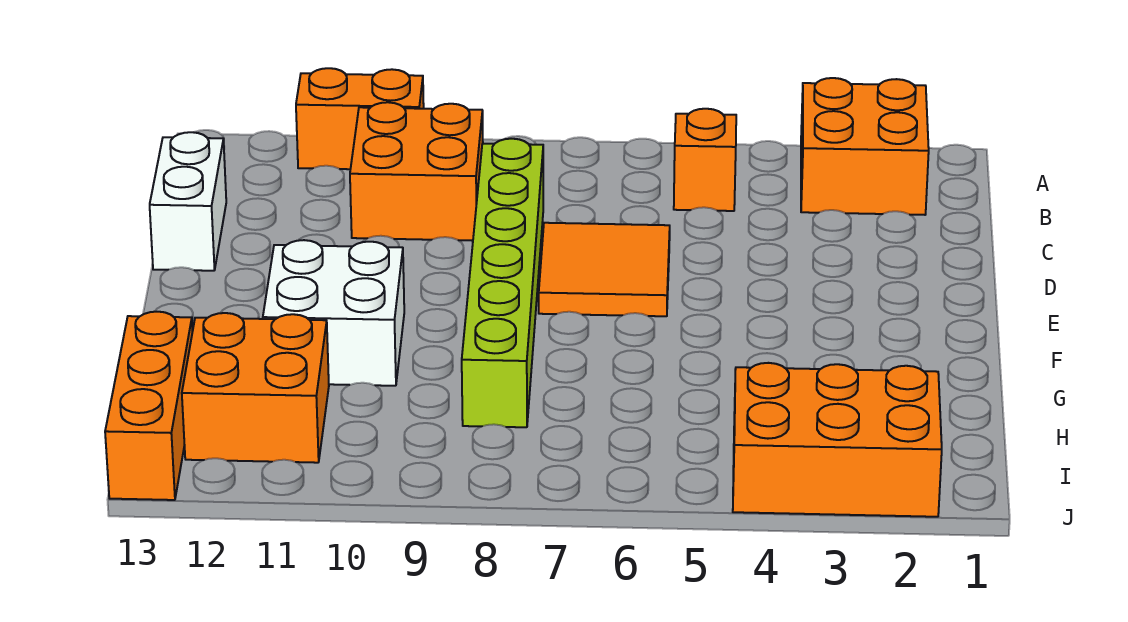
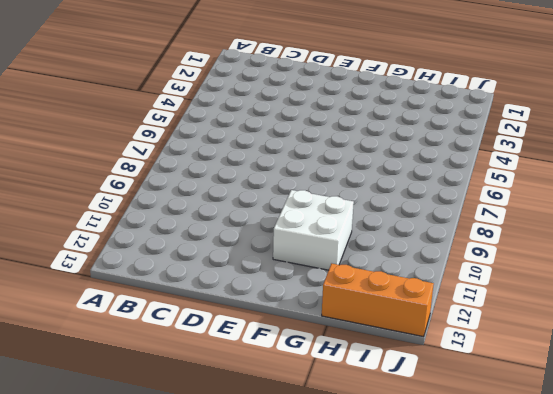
none -> orange 2x2 brick [801,78,929,215]
none -> orange 1x2 brick [296,68,424,169]

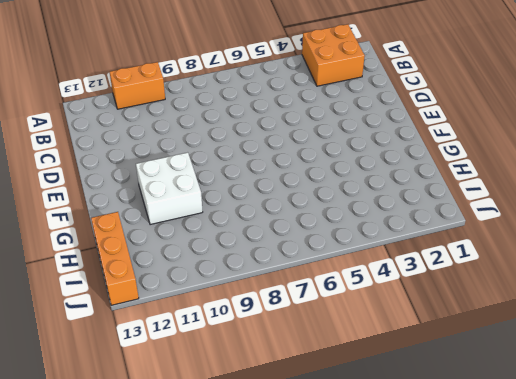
none -> orange 1x1 brick [674,109,736,211]
none -> orange 2x2 brick [350,102,483,241]

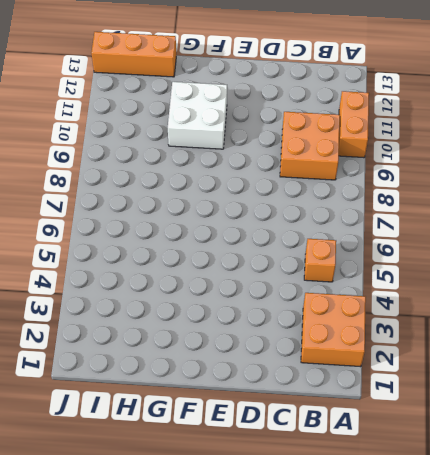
none -> lime 1x6 brick [462,139,543,427]
none -> white 1x2 brick [150,132,226,271]

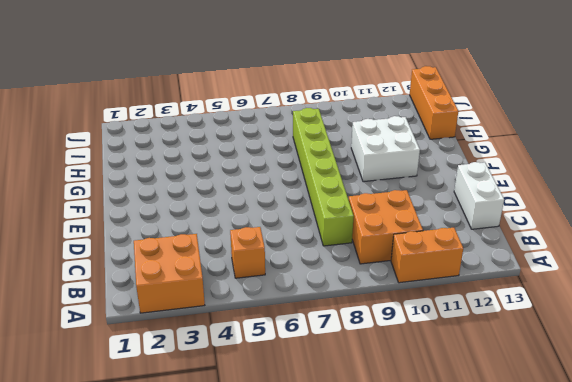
none -> orange 2x2 tile [539,223,670,316]
none -> orange 2x2 brick [182,313,329,463]

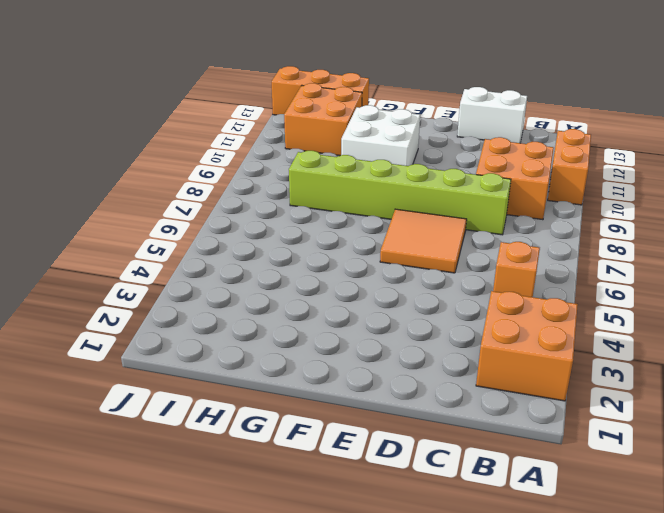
none -> orange 2x3 brick [733,363,942,517]

